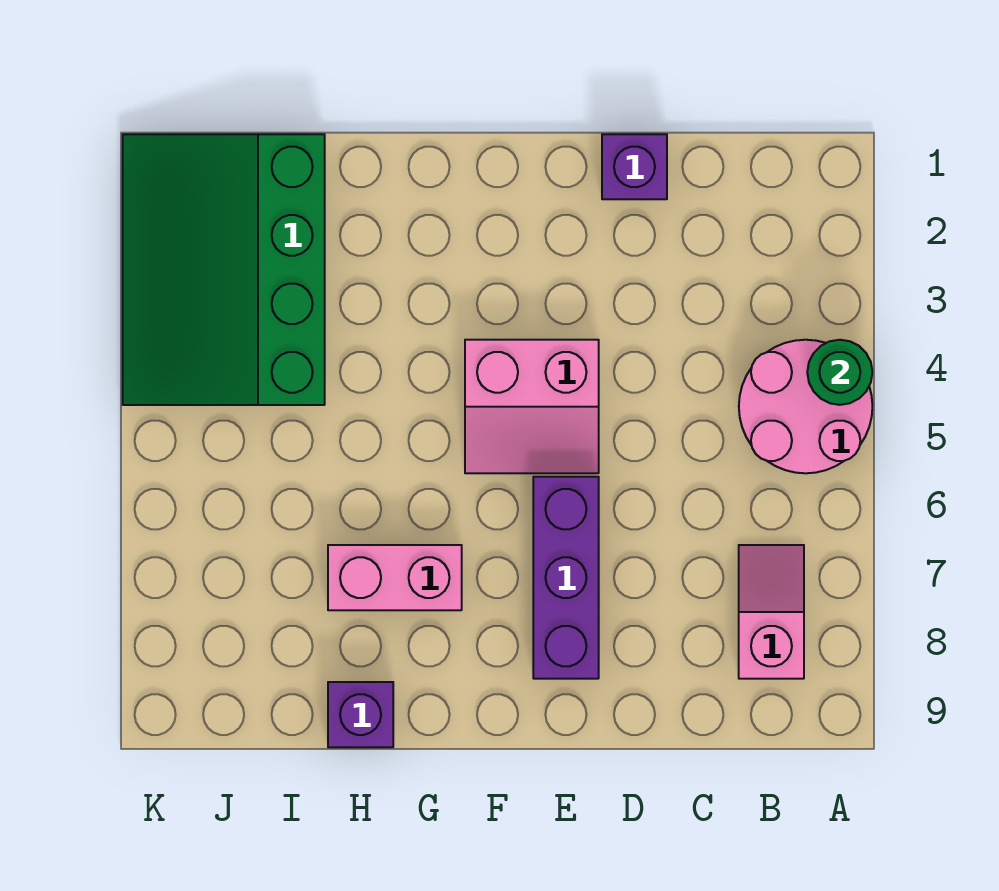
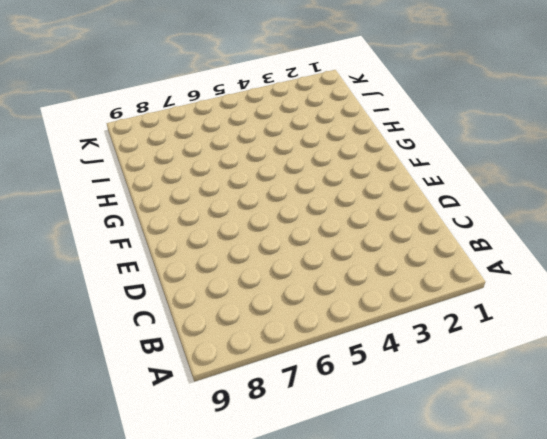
none -> pink 2x2 round brick [739,340,872,473]
none -> pink 1x2 slope [739,545,804,679]

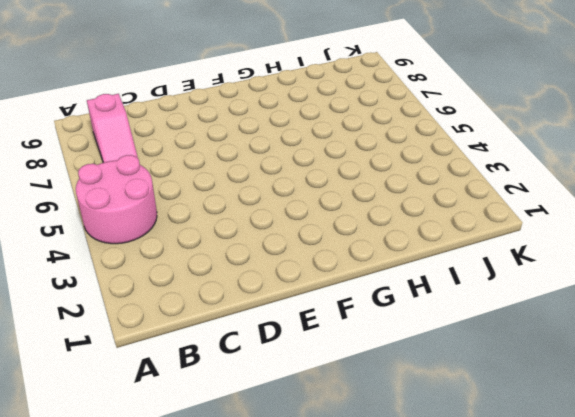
none -> purple 1x1 brick [602,134,667,199]
none -> pink 2x2 slope [465,340,599,473]

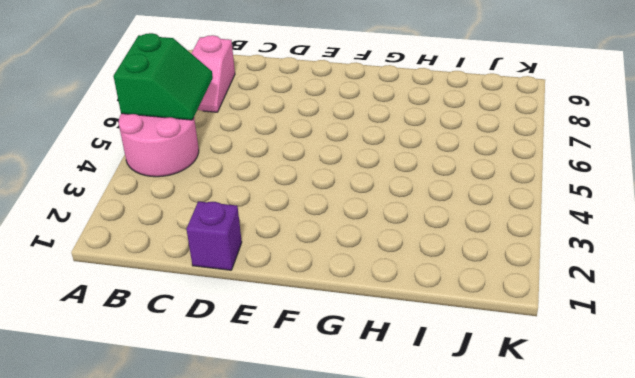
green 2x2 slope [113,33,213,120] -> none
none -> pink 2x2 slope [465,340,599,473]
none -> purple 1x3 brick [533,477,599,679]

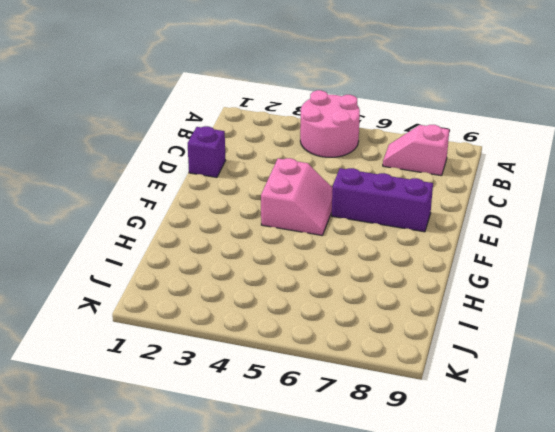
none -> pink 1x2 brick [328,545,462,610]
none -> purple 1x1 brick [328,682,393,747]

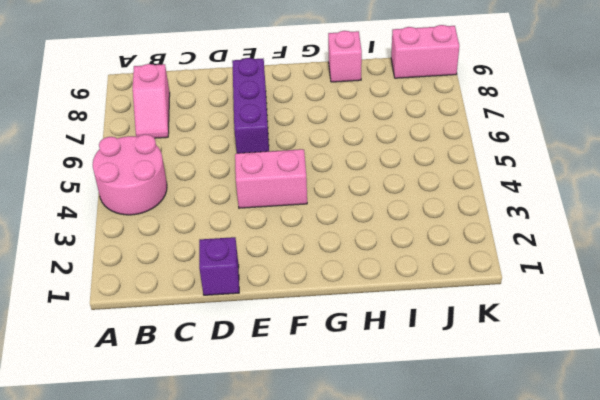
pink 1x1 brick [328,31,362,82] -> purple 1x1 brick [328,682,393,747]
pink 1x2 brick [391,25,459,78] -> pink 1x2 brick moved to [328,545,462,610]
none -> green 3x4 slope [123,134,325,405]
none -> green 1x1 round brick [807,340,872,405]

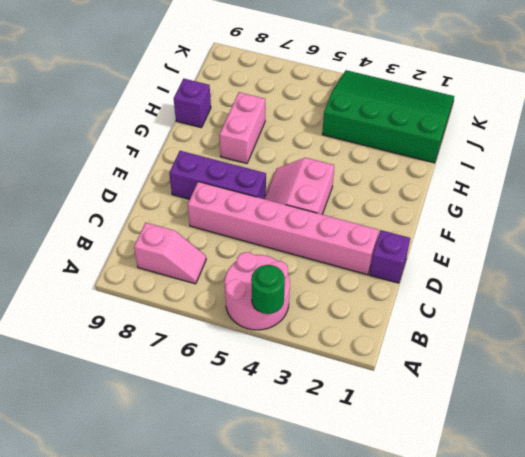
pink 1x6 brick [188,182,379,275] -> none

